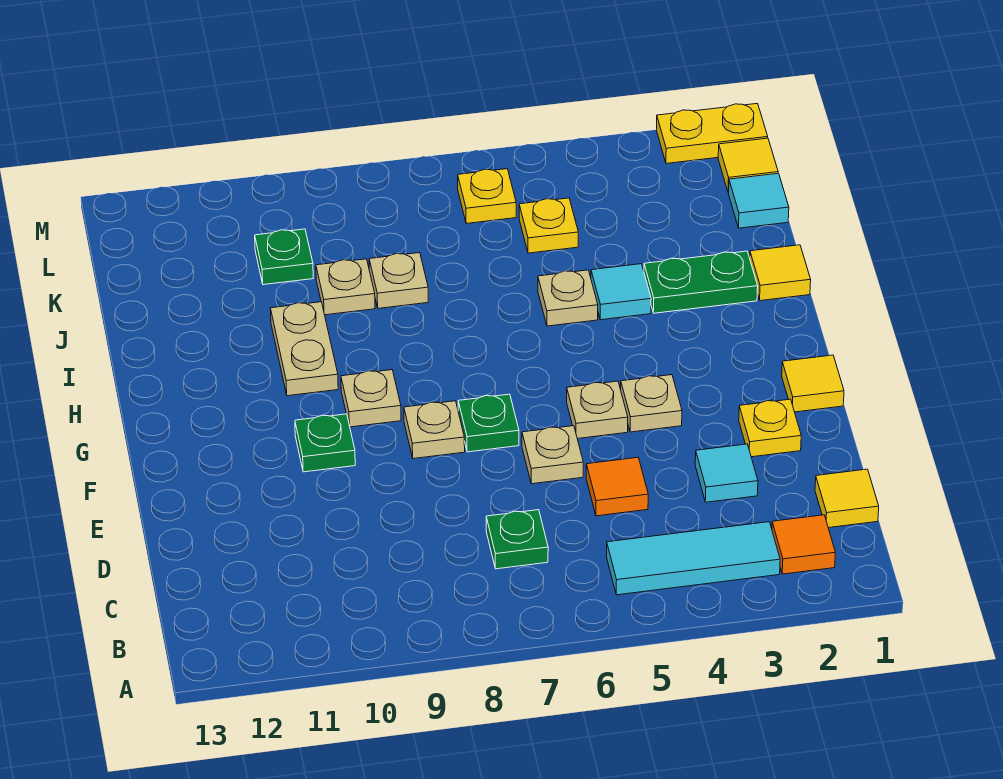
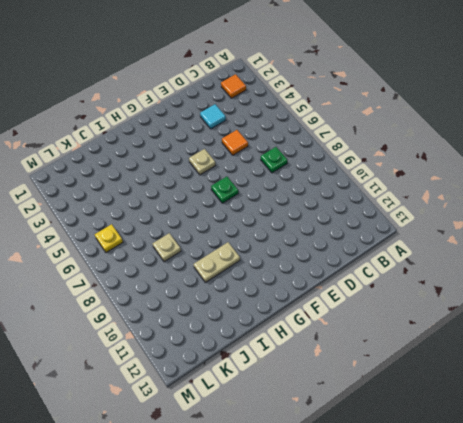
none -> cyan 1x3 tile [607,522,780,595]
none -> yellow 1x1 tile [815,469,879,528]
none -> yellow 1x1 plate [739,399,801,457]

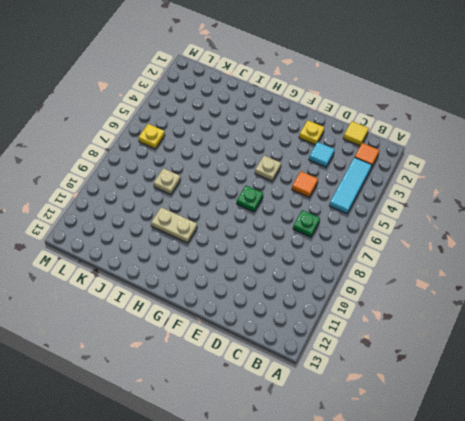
none -> tan 1x1 plate [522,426,583,484]
none -> yellow 1x1 tile [782,355,844,412]
none -> tan 1x1 plate [621,375,682,432]

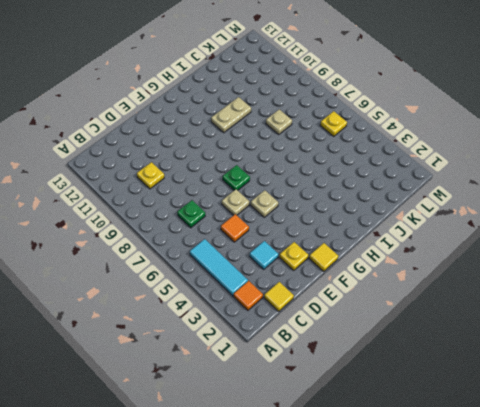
yellow 1x1 plate [137,162,164,189] -> yellow 1x1 plate moved to [519,198,578,253]
none -> tan 1x1 plate [621,375,682,432]
none -> tan 1x1 plate [404,401,465,459]
none -> green 1x1 plate [295,414,355,472]

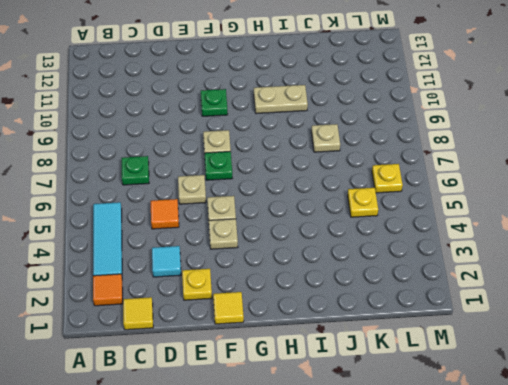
none -> tan 1x1 plate [341,370,401,427]
none -> yellow 1x1 tile [750,245,811,301]
none -> green 1x2 plate [644,251,758,313]

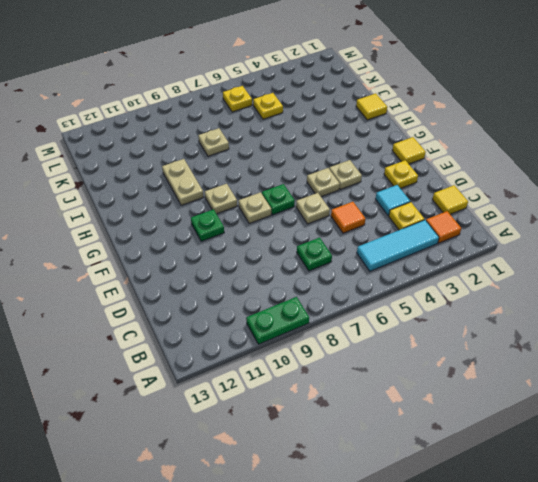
green 1x2 plate [246,297,309,344] -> green 1x2 plate moved to [644,251,758,313]
yellow 1x1 plate [389,202,424,230] -> none
none -> cyan 1x1 tile [591,264,651,320]
none -> tan 1x1 plate [538,270,598,326]
none -> tan 1x1 plate [316,259,375,315]

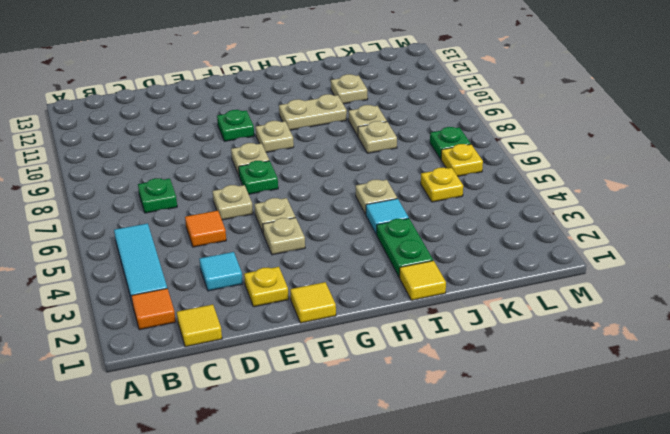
tan 1x1 plate [331,74,368,104] -> none
green 1x1 plate [430,127,471,159] -> green 1x1 plate moved to [255,229,313,285]
none -> cyan 1x1 tile [729,173,789,228]
none -> yellow 1x1 tile [718,138,778,193]
none -> yellow 1x2 plate [657,104,768,164]

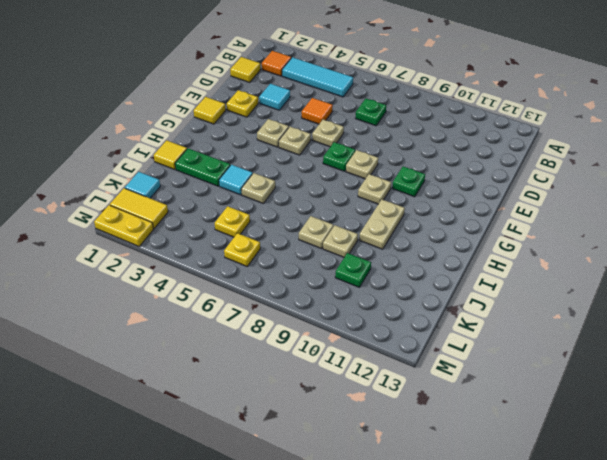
yellow 1x2 tile [110,188,168,228] -> yellow 1x1 tile [718,138,778,193]

